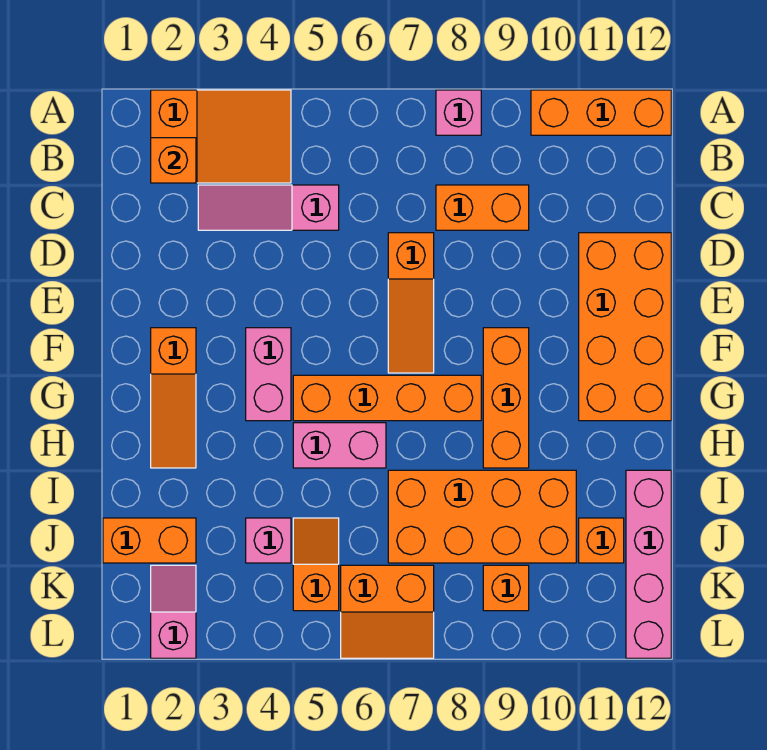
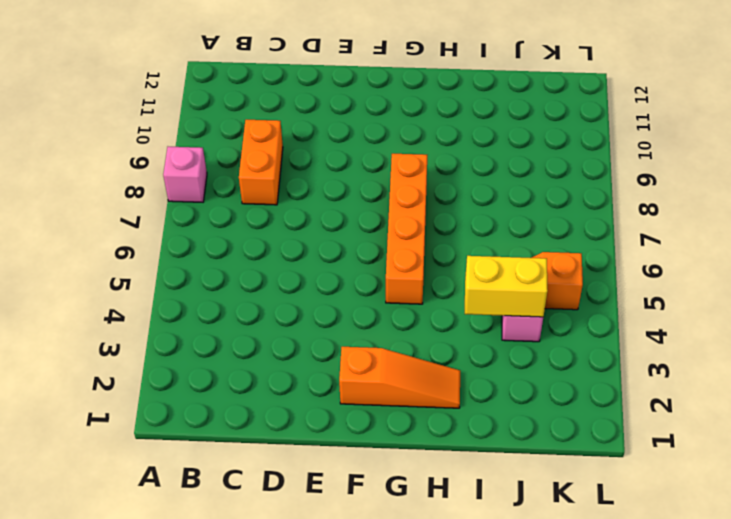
yellow 1x2 brick [465,256,548,317] -> none
none -> orange 2x3 slope [151,90,291,183]
none -> orange 1x3 brick [531,90,671,135]
none -> pink 1x3 slope [198,185,339,230]

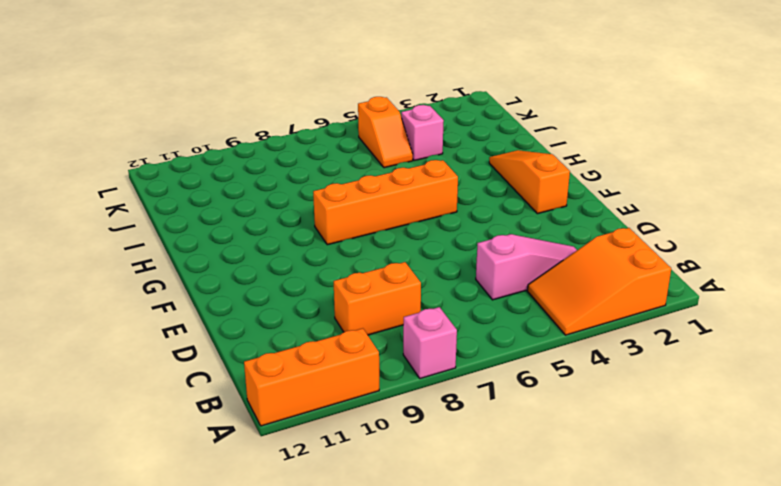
none -> orange 1x3 slope [388,233,434,373]
none -> orange 2x4 brick [579,233,671,421]
none -> pink 1x2 brick [246,328,291,421]

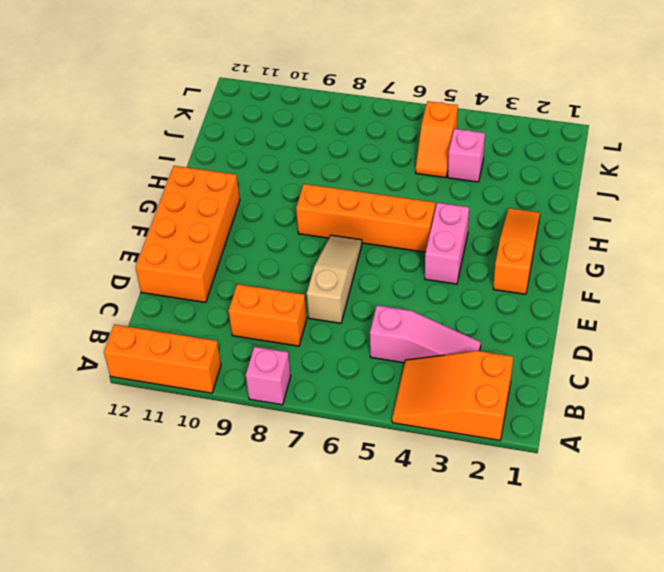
tan 1x3 slope [307,235,362,323] -> orange 1x3 slope [388,233,434,373]
none -> orange 1x3 brick [483,328,529,468]
none -> pink 1x2 brick [293,423,386,468]
none -> orange 2x4 brick [388,470,576,563]

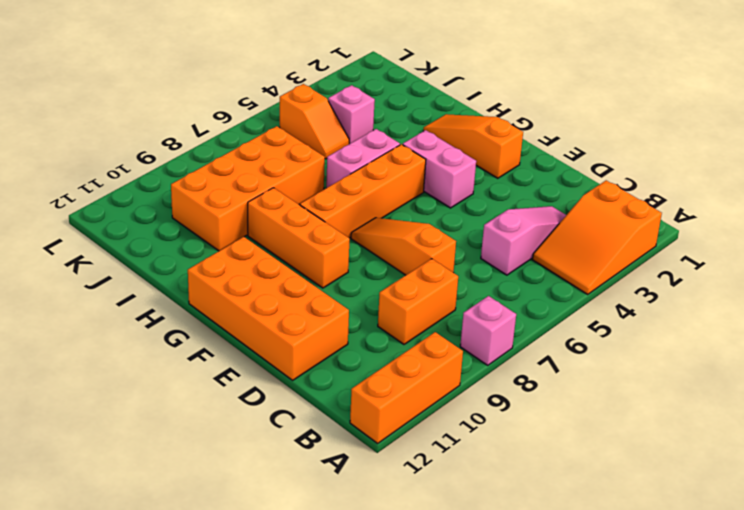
none -> pink 1x4 brick [626,470,671,658]
none -> orange 1x2 brick [103,518,196,563]
none -> orange 1x1 brick [579,518,624,563]

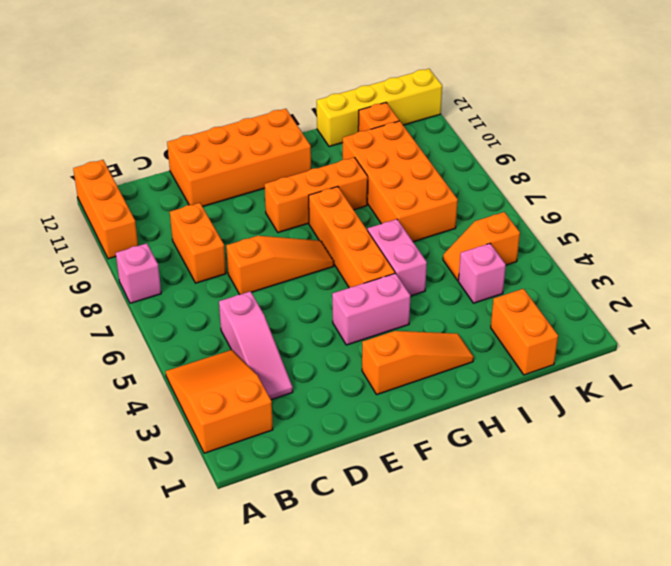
yellow 1x4 brick [317,69,442,147] -> pink 1x4 brick [626,470,671,658]
none -> pink 1x2 slope [151,565,196,658]
none -> orange 2x2 slope [341,565,434,658]
none -> orange 1x1 brick [483,565,529,611]

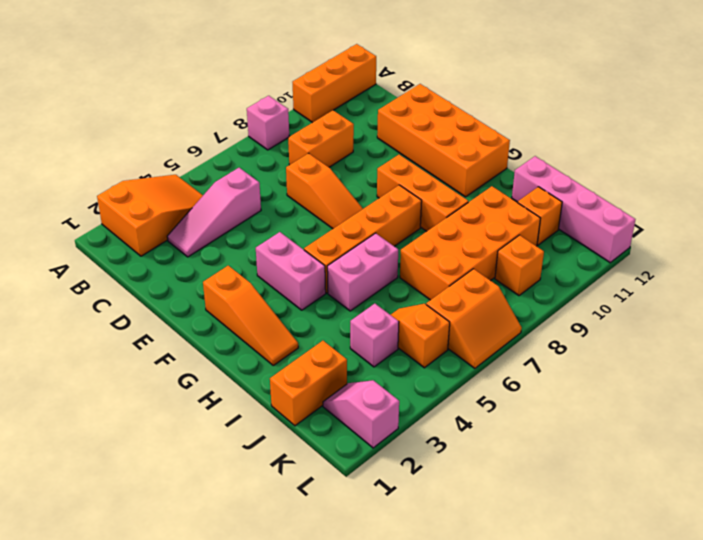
none -> orange 1x1 brick [151,138,196,183]

